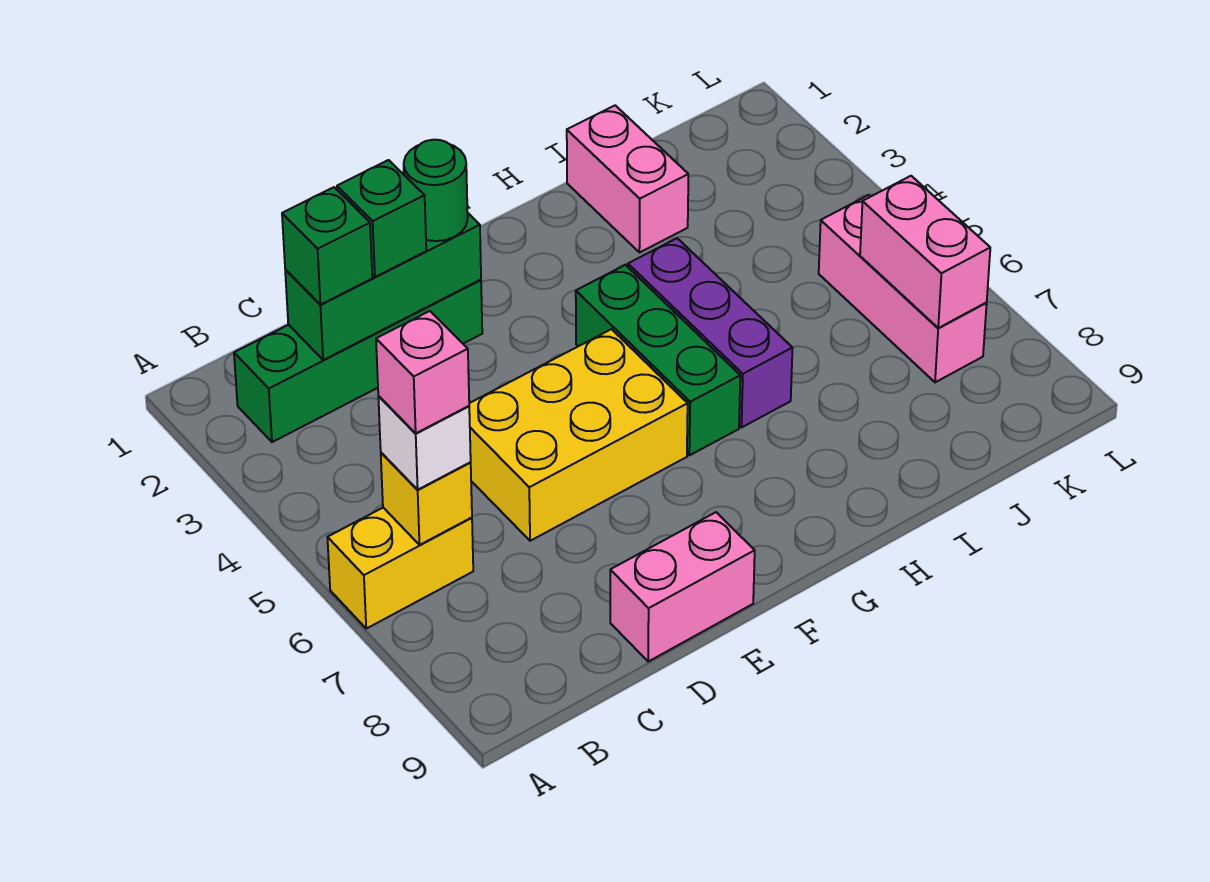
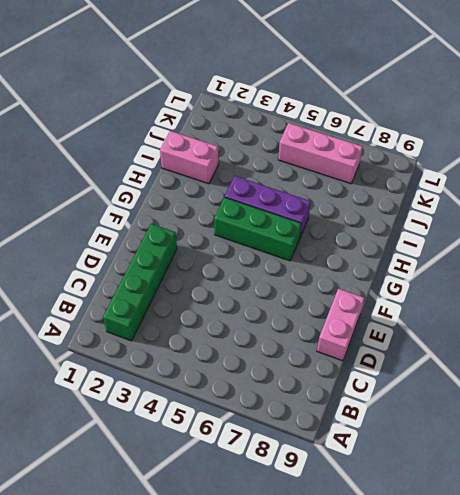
none -> yellow 1x2 brick [327,508,473,629]
none -> yellow 2x3 brick [469,329,688,541]
none -> yellow 1x1 brick [381,453,472,545]

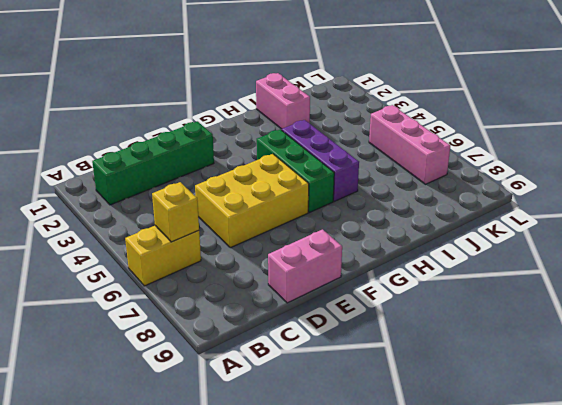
none -> green 1x3 brick [285,213,481,360]
none -> pink 1x2 brick [860,176,990,328]
none -> white 1x1 brick [378,396,471,490]

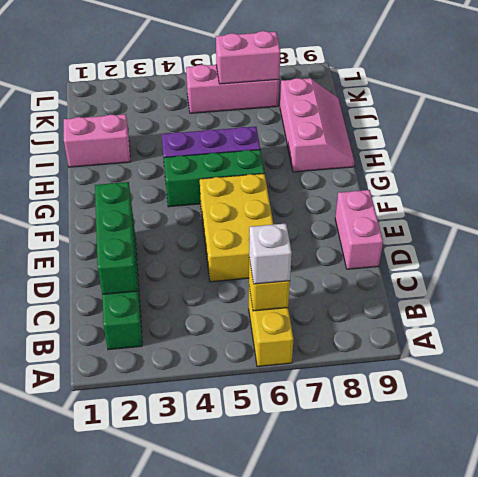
pink 2x3 slope [280,78,354,172] -> none
none -> green 1x1 brick [282,187,372,305]
none -> green 1x1 brick [337,160,426,277]
none -> green 1x1 round brick [404,140,468,241]

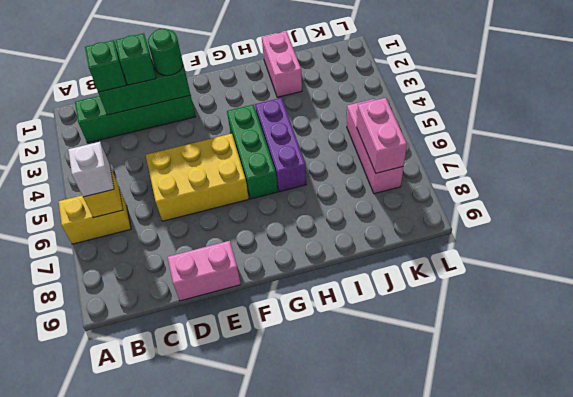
none -> pink 1x1 brick [376,311,469,433]

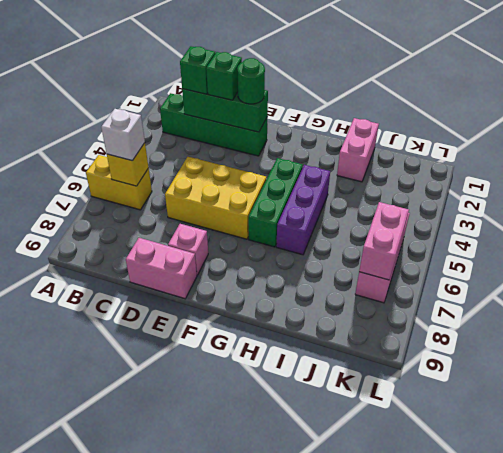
pink 1x1 brick [168,224,208,275] -> pink 1x1 brick moved to [376,311,469,433]

